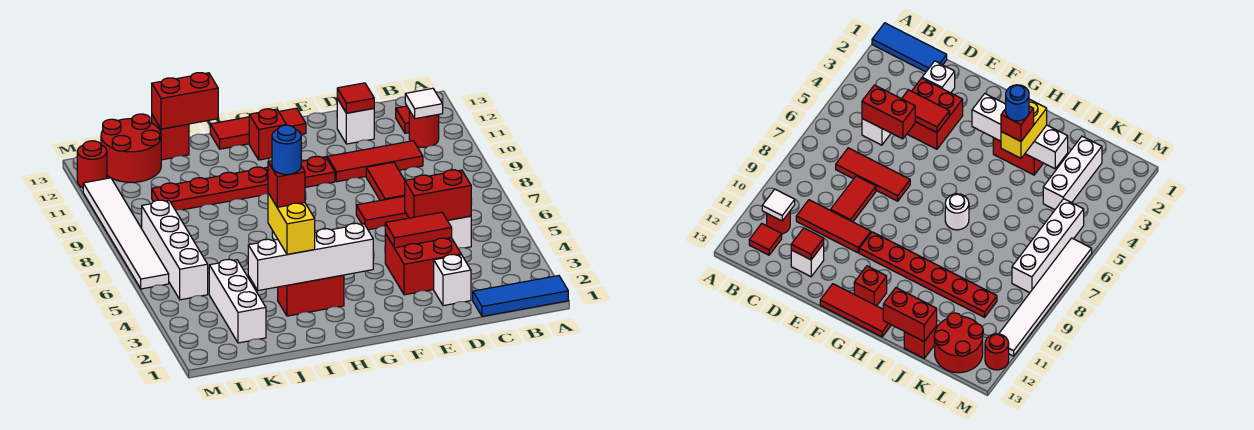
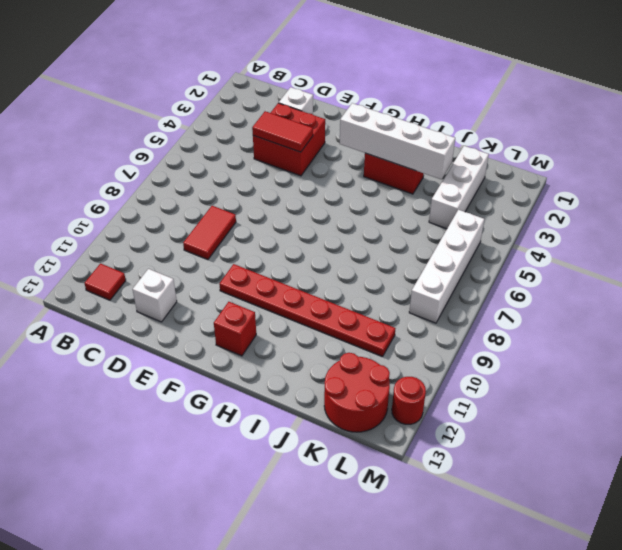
none -> blue 1x3 tile [473,276,568,316]
none -> red 1x1 round brick [409,110,439,147]
none -> white 1x1 brick [448,216,471,248]
none -> red 1x3 tile [356,196,409,230]

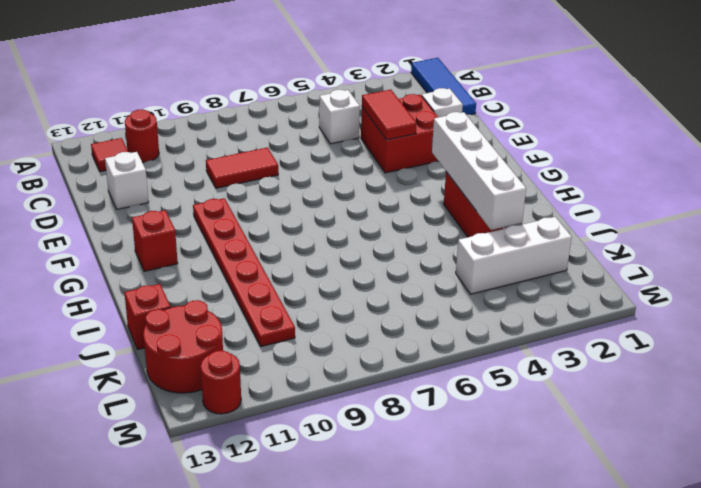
none -> red 1x3 tile [356,196,409,230]
none -> red 1x3 tile [327,141,423,182]
none -> red 1x3 tile [210,108,306,149]
none -> white 1x1 round brick [945,194,969,230]

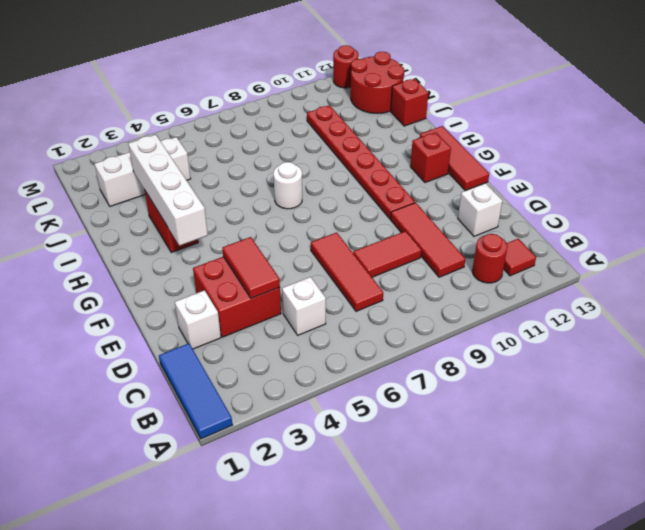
none -> white 1x4 brick [142,200,208,300]
none -> white 1x6 tile [83,178,169,289]
none -> white 1x1 tile [405,88,443,119]
none -> red 1x2 brick [405,170,471,220]

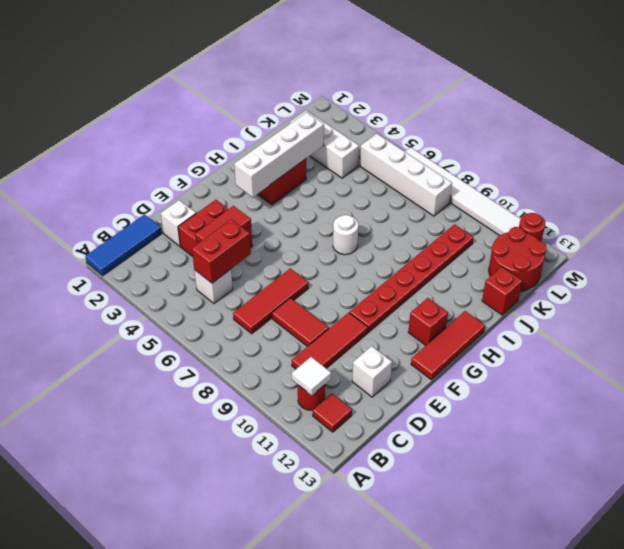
none -> red 1x1 tile [337,83,374,113]
none -> red 1x2 brick [152,73,218,129]
none -> yellow 1x2 brick [268,193,315,254]
none -> red 1x1 brick [268,161,305,207]

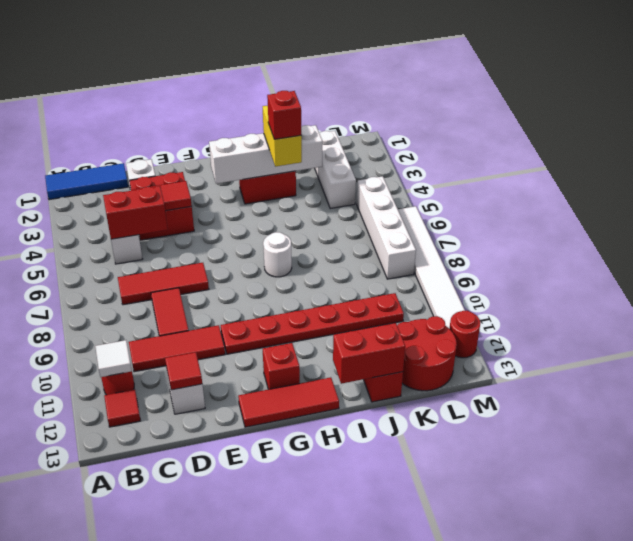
none -> blue 1x1 round brick [272,125,301,174]

